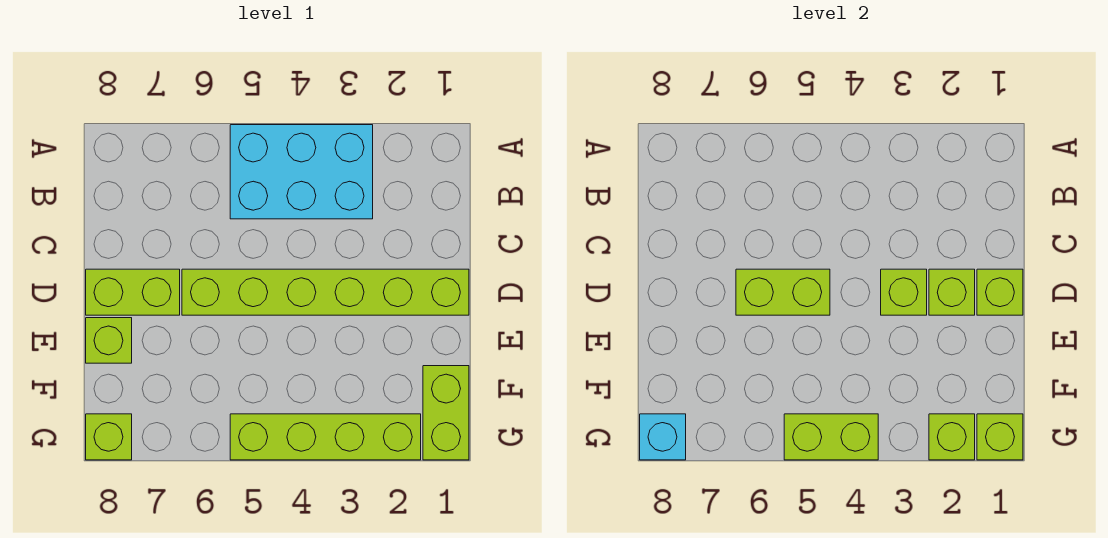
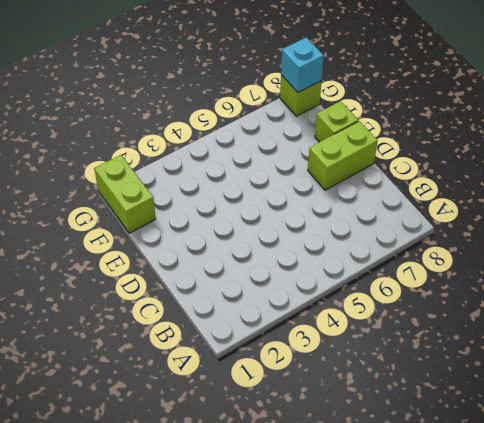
none -> cyan 2x3 brick [230,125,373,219]
none -> lime 1x6 brick [182,269,469,315]
none -> lime 1x4 brick [230,414,421,460]

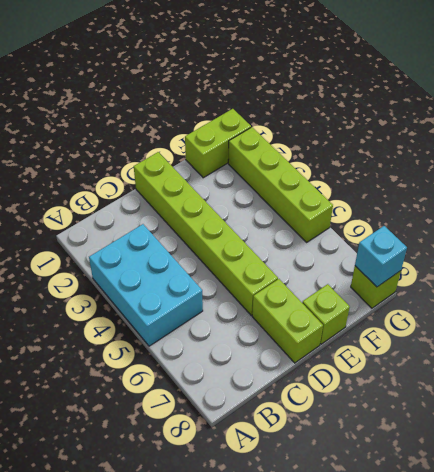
none -> lime 1x1 brick [977,269,1023,315]
none -> lime 1x1 brick [929,269,975,315]
none -> lime 1x1 brick [881,269,927,315]

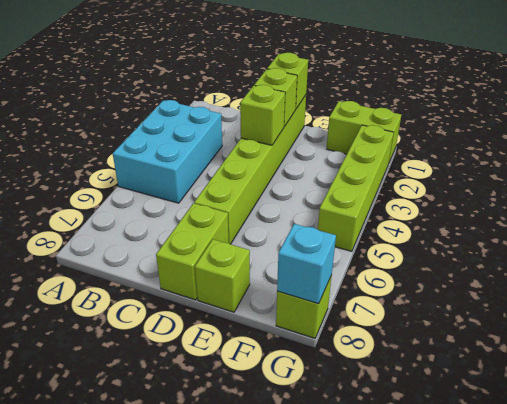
none -> lime 1x2 brick [736,269,830,315]
none -> lime 1x1 brick [977,414,1023,460]
none -> lime 1x1 brick [929,414,975,460]

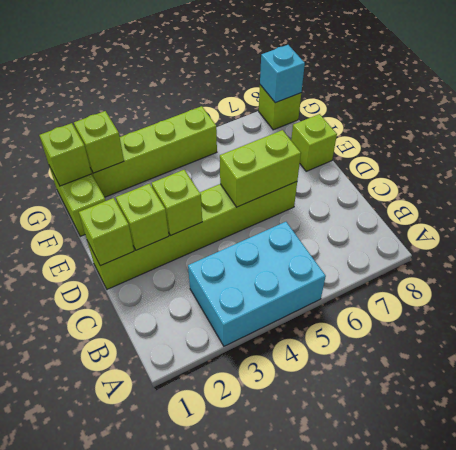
none -> lime 1x2 brick [86,269,180,315]
none -> lime 1x2 brick [784,414,878,460]

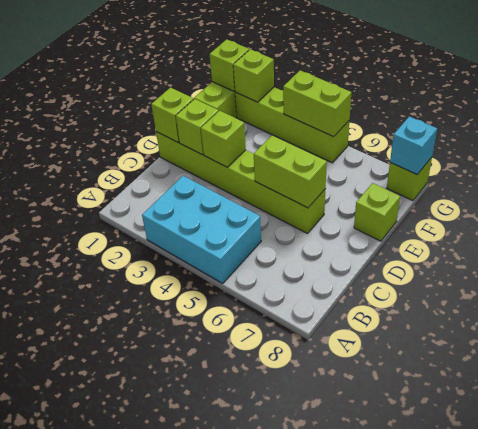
none -> lime 1x2 brick [86,269,180,315]

